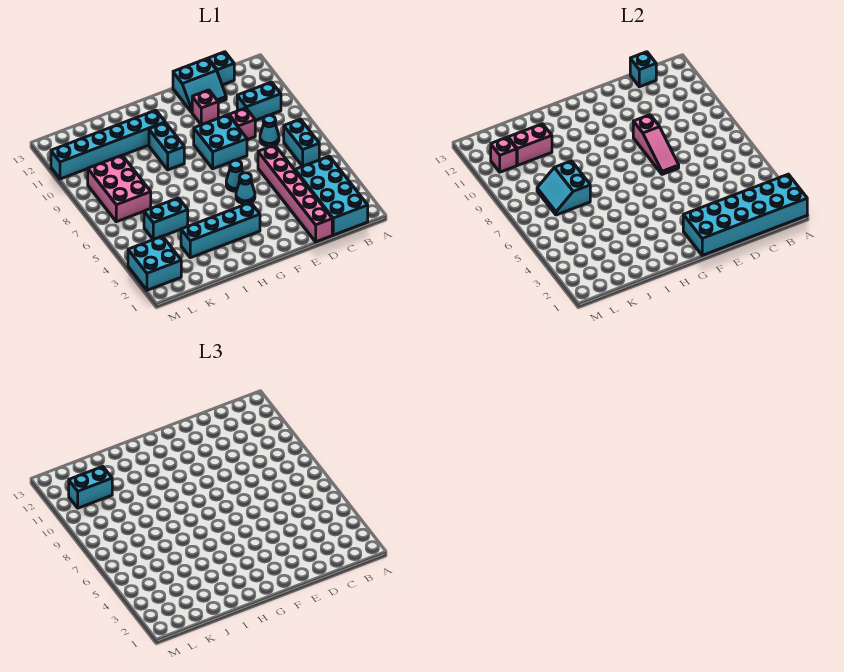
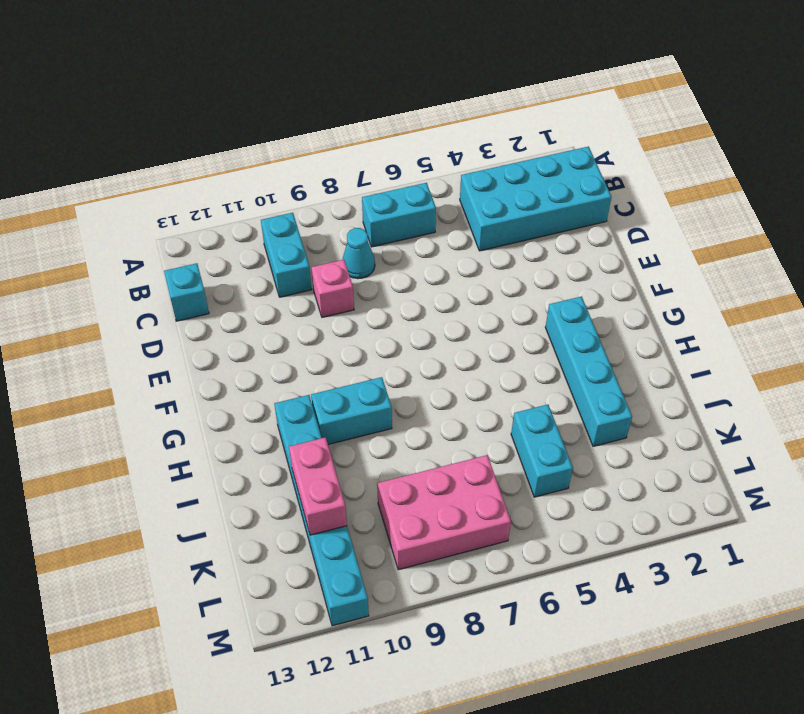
none -> pink 1x6 brick [258,145,332,242]
none -> cyan 2x2 slope [173,59,226,112]
none -> cyan 2x2 brick [194,115,247,169]

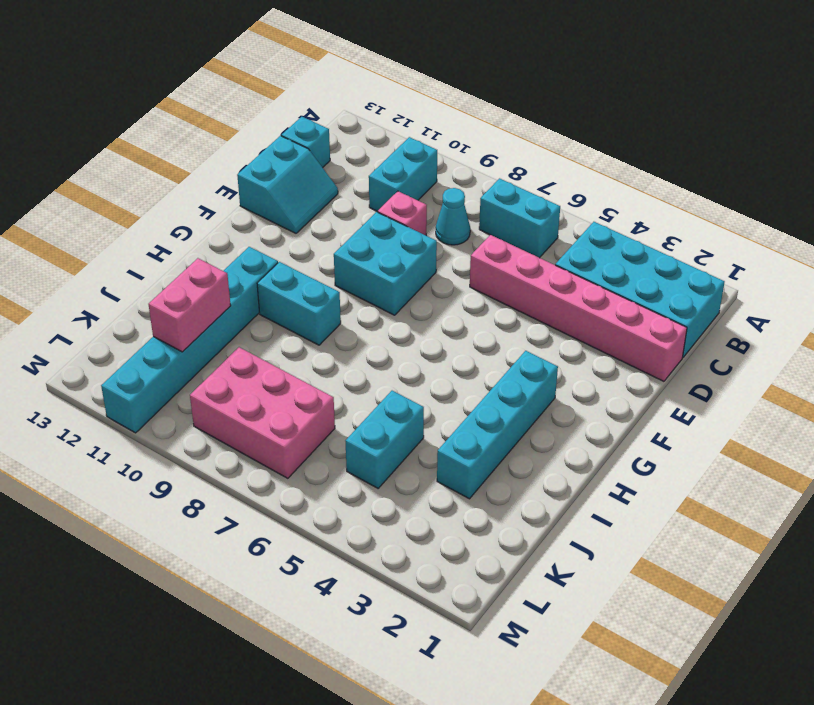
none -> pink 1x1 brick [192,90,218,125]
none -> cyan 1x1 cone [236,173,255,204]
none -> cyan 1x1 cone [226,160,243,191]

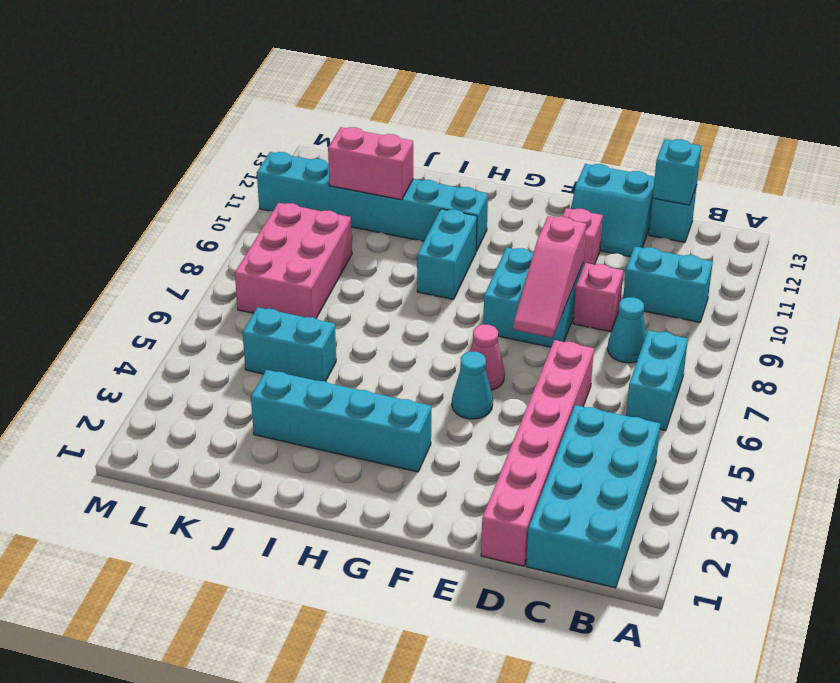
pink 1x1 cone [470,324,505,390] -> cyan 1x1 cone [226,160,243,191]
none -> cyan 2x2 brick [128,236,181,290]
none -> cyan 2x6 brick [683,174,807,255]
none -> cyan 2x2 slope [537,161,590,215]

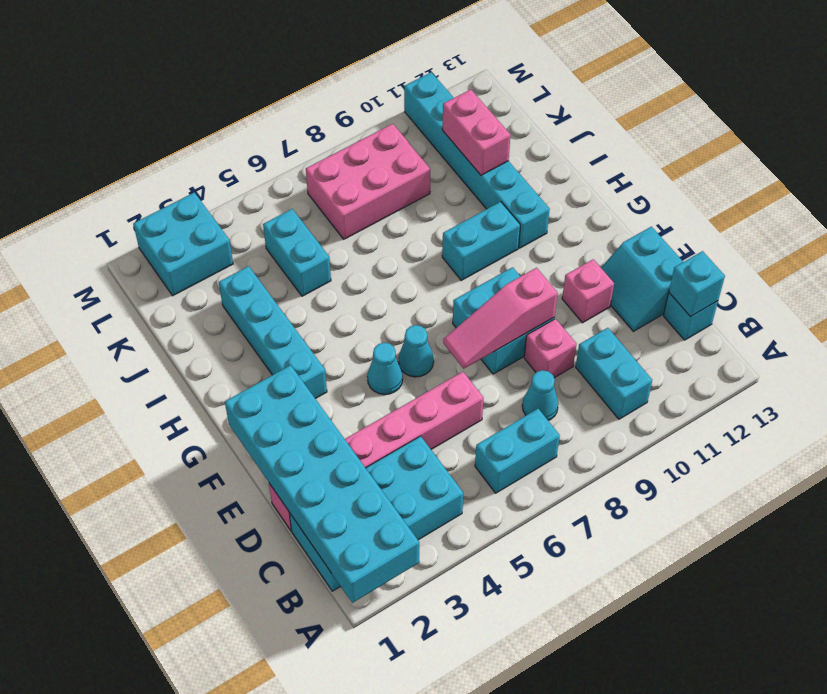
none -> cyan 2x2 slope [537,161,590,215]
none -> pink 1x1 brick [491,137,517,172]
none -> cyan 1x2 brick [69,467,112,508]

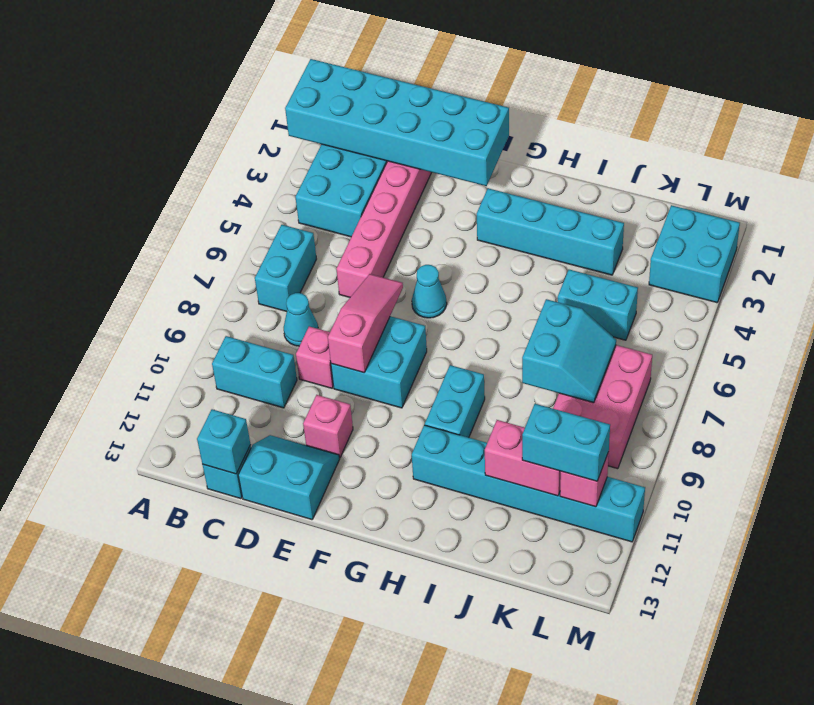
none -> cyan 1x1 cone [236,173,255,204]

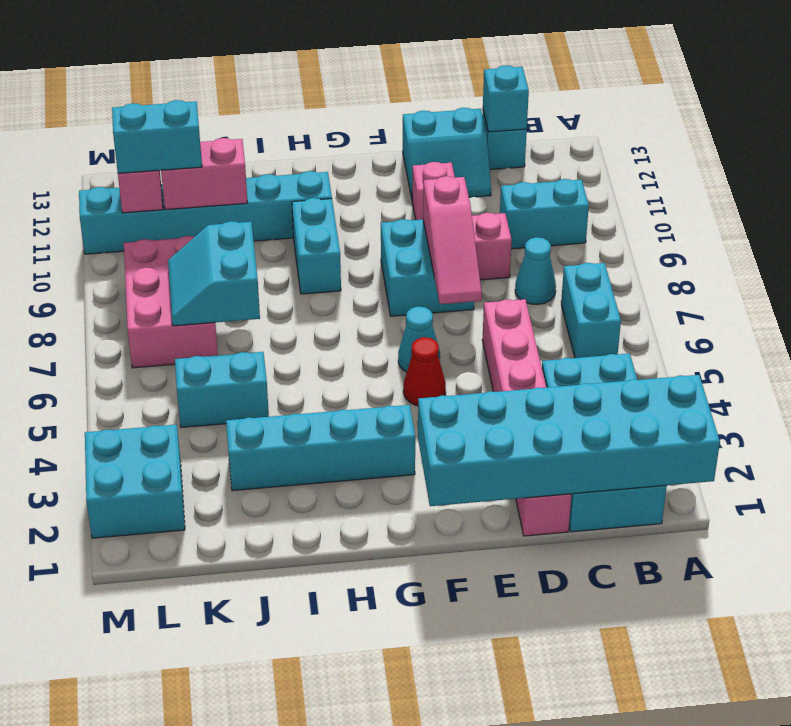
red 1x1 cone [403,337,446,406] -> cyan 1x1 cone [236,173,255,204]

